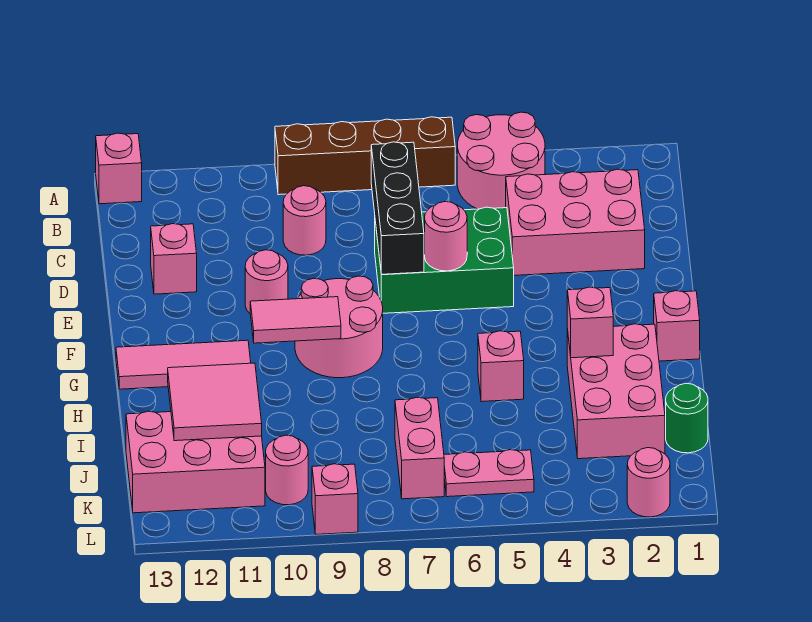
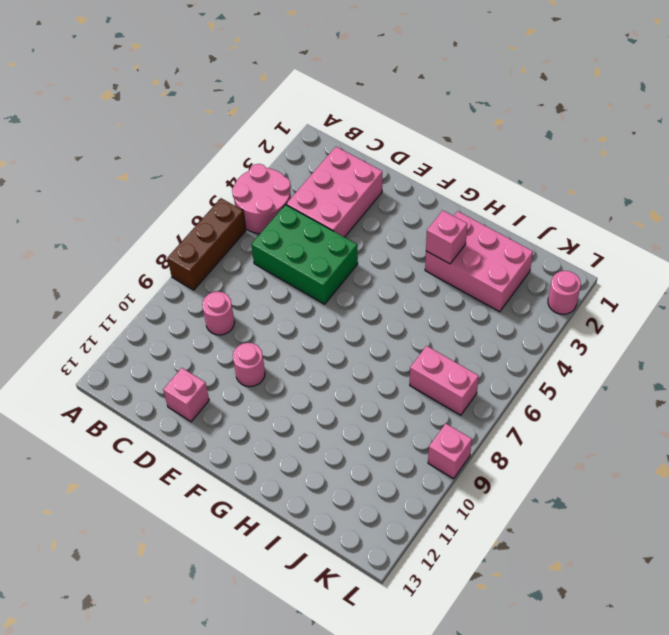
brown 1x3 brick [167,198,246,290] -> brown 1x4 brick [275,117,455,195]
green 2x3 brick [251,205,358,304] -> green 2x3 brick turned to [375,207,514,313]
none -> pink 1x1 brick [96,133,142,204]
none -> pink 2x2 round brick [295,276,383,378]
none -> pink 1x1 brick [654,291,700,361]

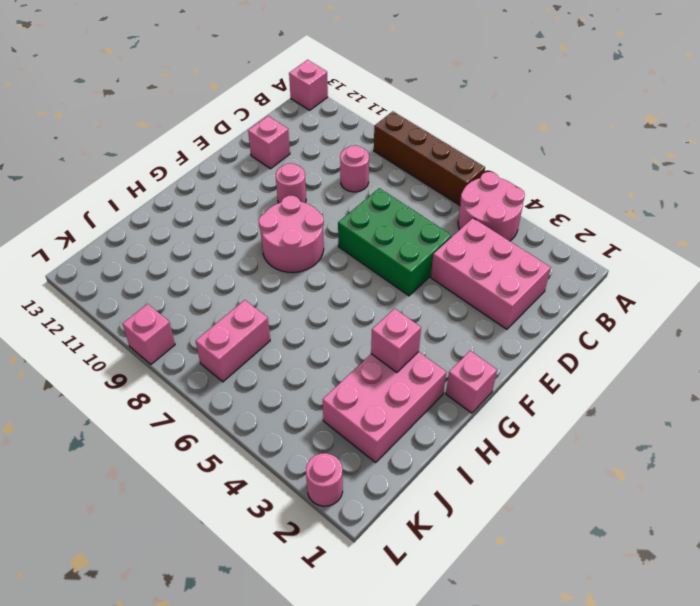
none -> pink 1x3 tile [116,340,251,389]
none -> pink 1x1 brick [478,331,524,402]
none -> green 1x1 round brick [666,383,708,453]

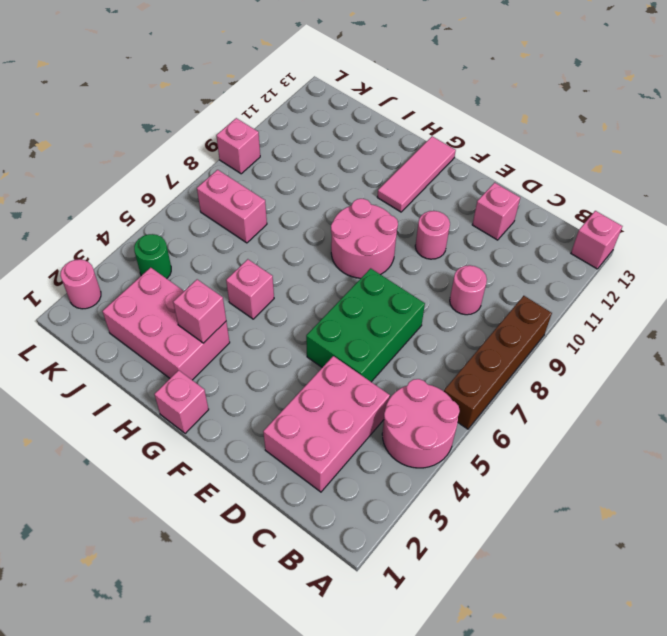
green 1x1 round brick [134,234,171,279] -> green 1x1 round brick moved to [666,383,708,453]
none -> pink 2x3 brick [126,411,265,513]
none -> pink 1x2 plate [444,450,534,497]
none -> pink 1x1 round brick [266,435,308,505]

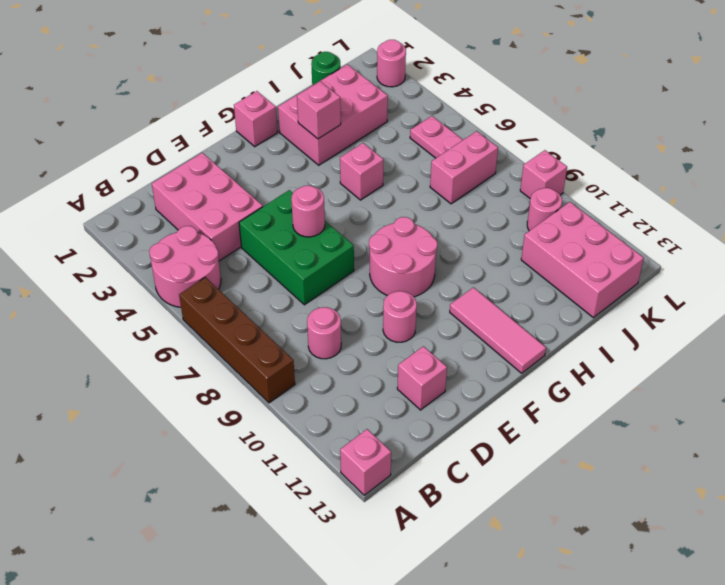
none -> black 1x3 brick [371,142,424,274]
none -> pink 1x2 tile [250,297,341,343]
none -> pink 2x2 tile [168,363,262,441]

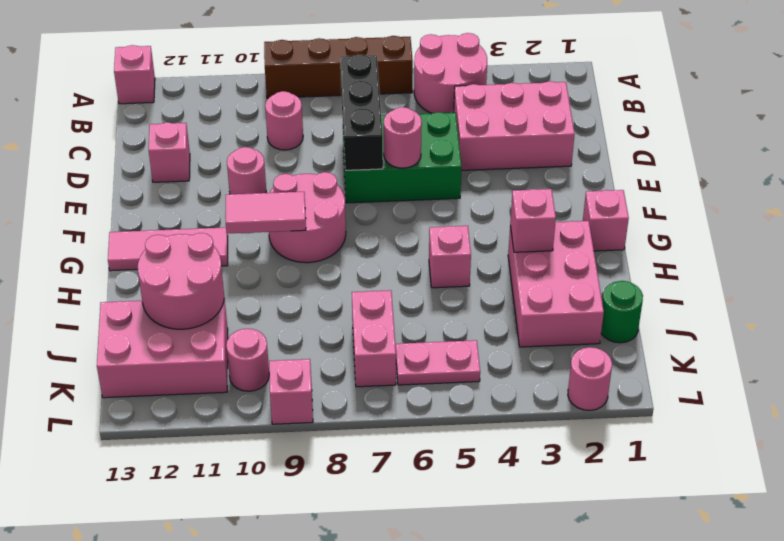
pink 2x2 round brick [138,233,224,329] -> pink 2x2 tile [168,363,262,441]

